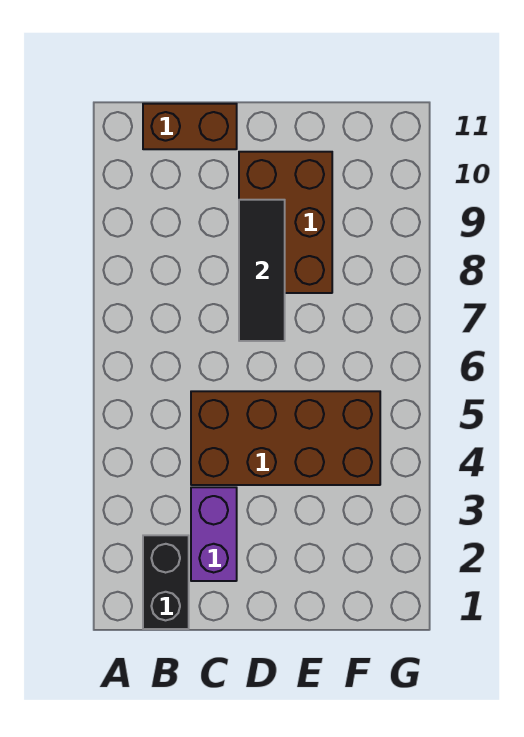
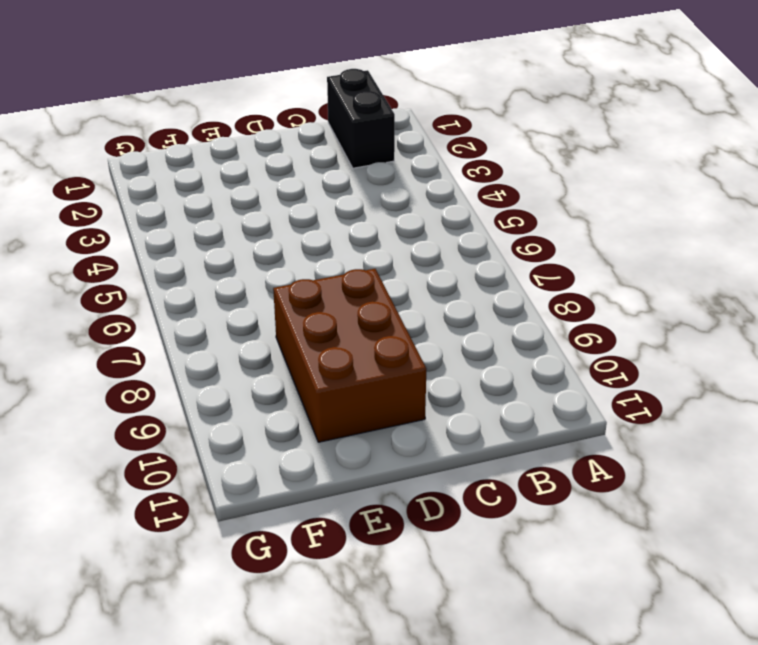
none -> brown 1x2 brick [143,104,237,149]
none -> purple 1x2 brick [191,487,237,581]

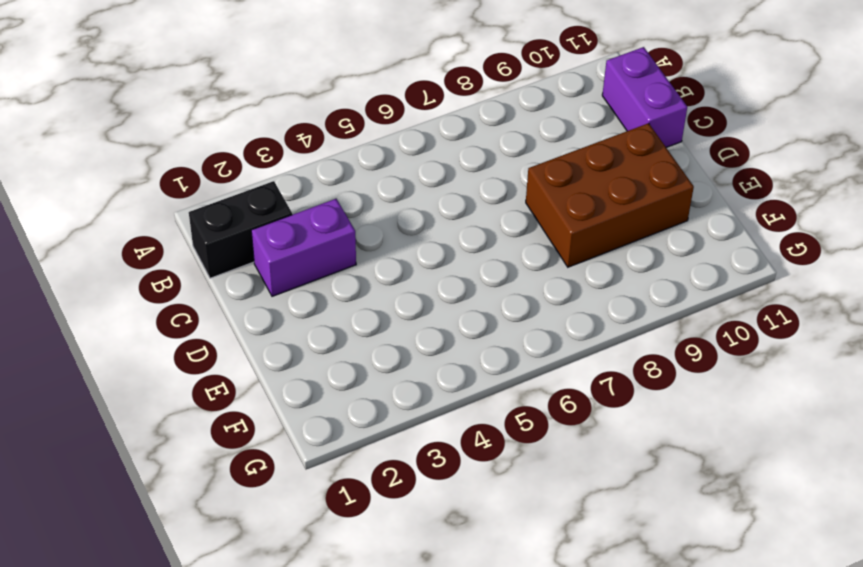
purple 1x2 brick [602,47,687,147] -> brown 1x2 brick [143,104,237,149]
none -> brown 2x4 brick [191,391,380,485]
none -> black 1x3 tile [239,200,285,341]

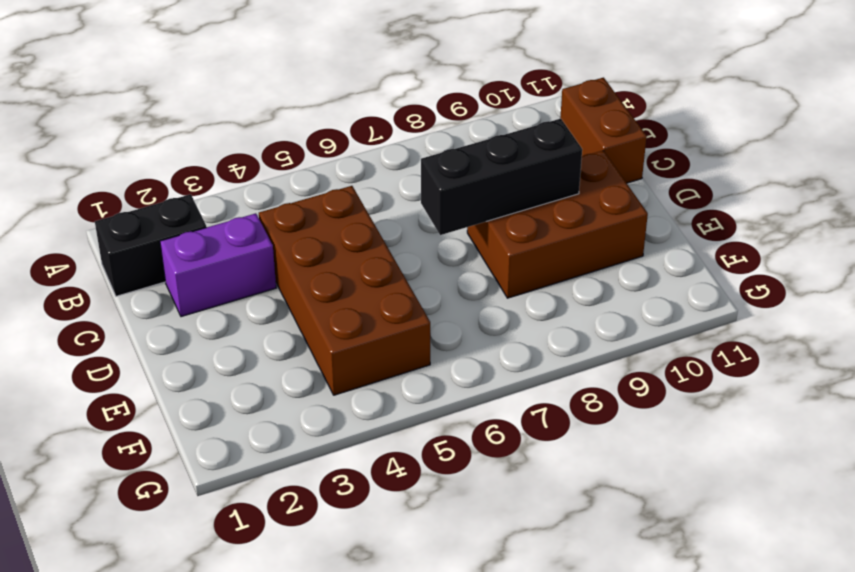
black 1x3 brick [421,118,582,235] -> black 1x3 tile [239,200,285,341]

